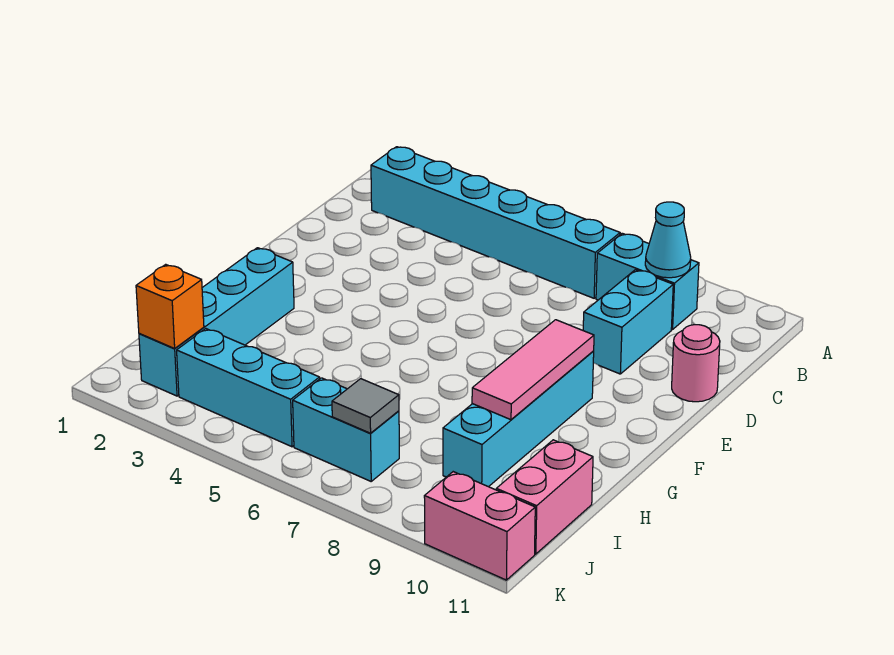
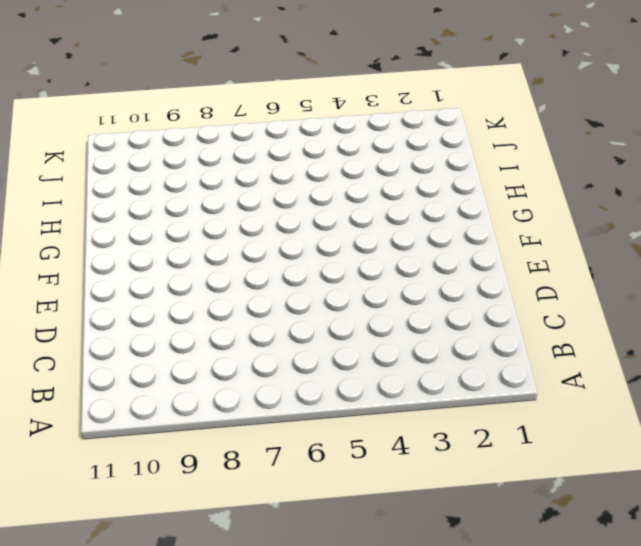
none -> cyan 1x6 brick [371,147,620,298]
none -> cyan 1x2 brick [596,233,699,330]
none -> cyan 1x2 brick [583,270,673,374]

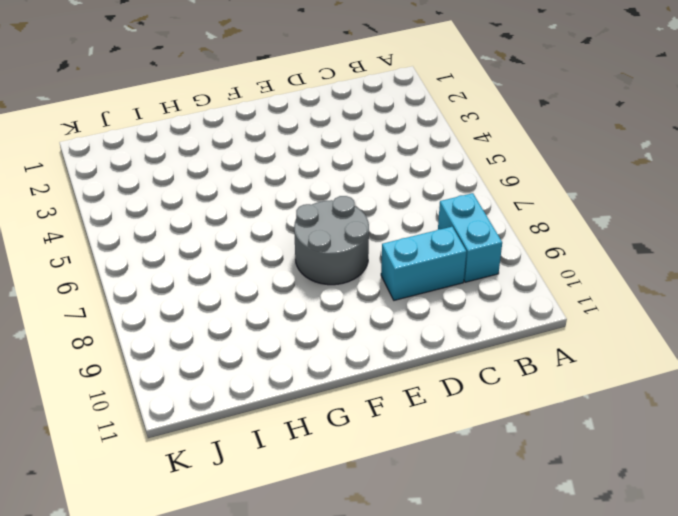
grey 2x2 round brick [294,196,369,285] -> none
none -> cyan 1x6 brick [371,147,620,298]
none -> pink 1x1 round brick [672,325,720,402]
none -> cyan 1x4 brick [443,351,594,487]

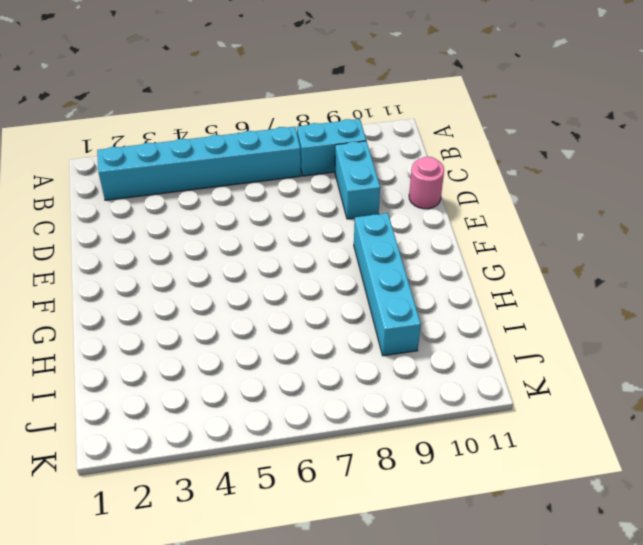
none -> cyan 1x4 brick [139,248,294,396]
none -> pink 1x2 brick [496,440,593,554]
none -> cyan 1x3 brick [177,329,320,447]

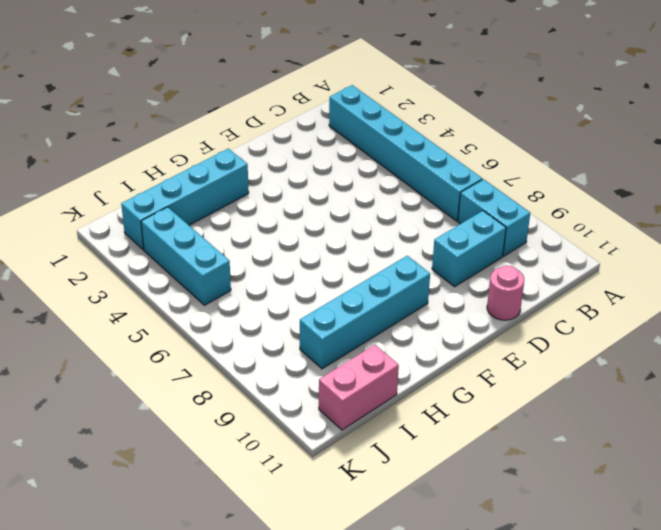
none -> cyan 1x2 brick [293,378,399,481]
none -> pink 1x2 brick [424,472,535,580]
none -> cyan 1x1 cone [645,202,691,278]

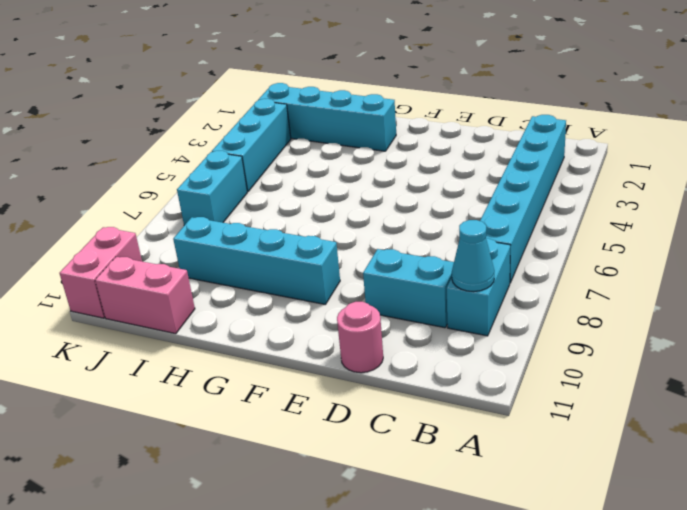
none -> pink 1x3 tile [472,320,594,420]
none -> orange 1x1 brick [136,264,204,348]
none -> grey 1x1 tile [332,379,399,433]

